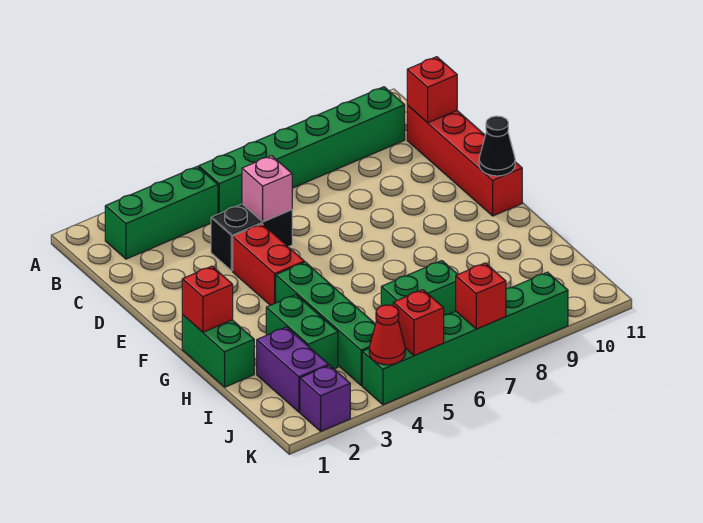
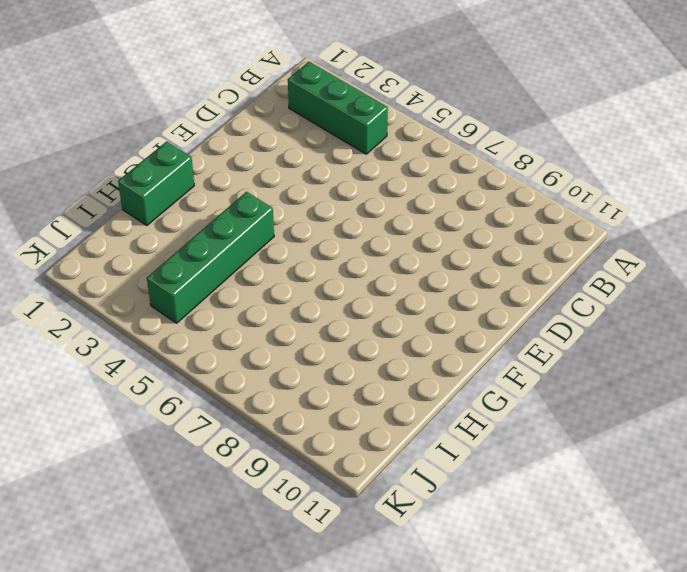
none -> green 1x6 brick [199,87,405,214]
none -> red 1x4 brick [407,105,522,216]
none -> black 1x2 brick [211,204,292,271]

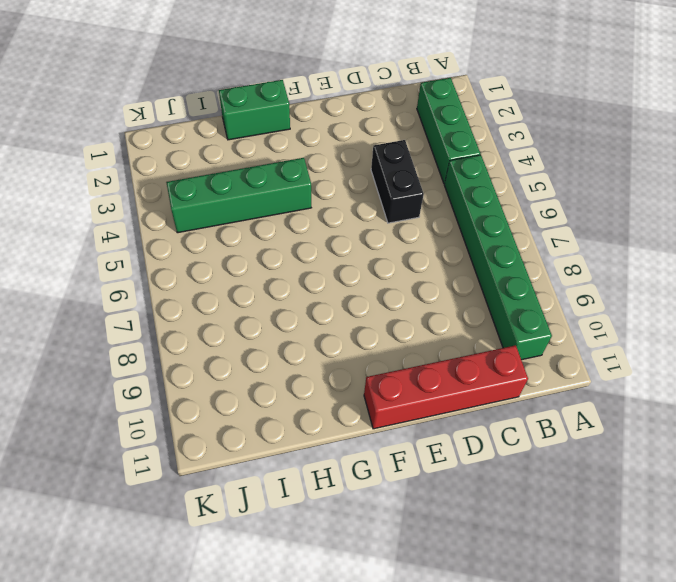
none -> red 1x2 brick [233,224,304,305]
none -> green 1x2 brick [266,295,338,369]
none -> purple 1x2 brick [257,327,329,412]

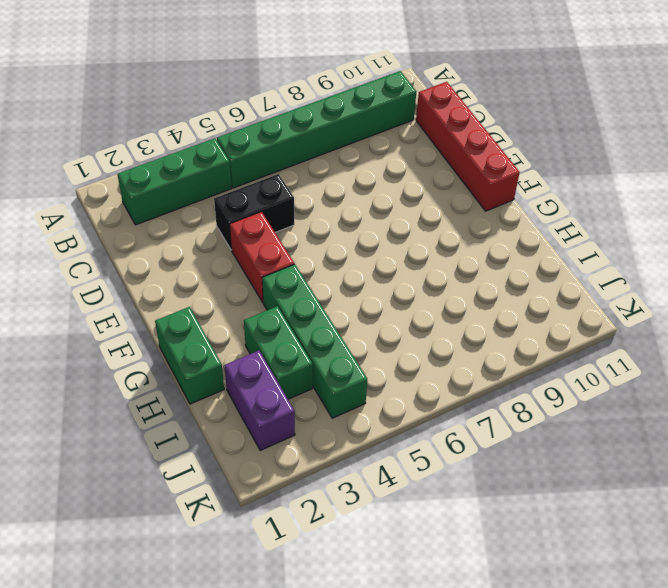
none -> green 1x2 brick [381,261,458,315]
none -> purple 1x1 brick [300,365,350,431]
none -> green 1x6 brick [362,272,568,405]

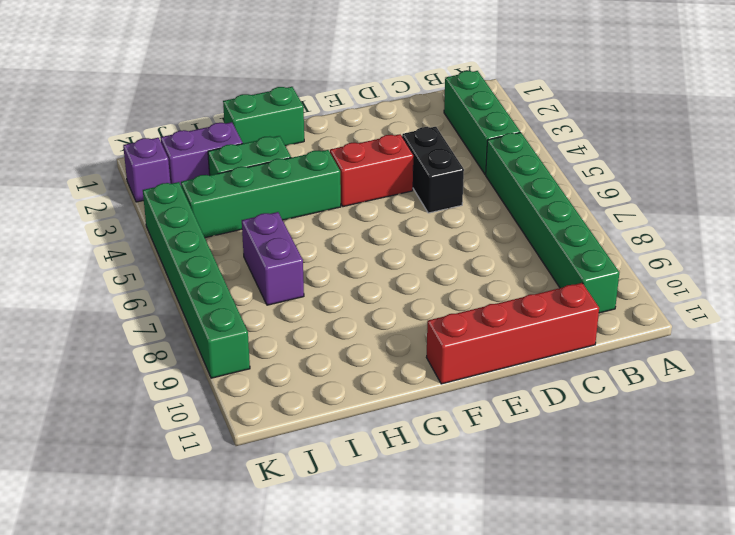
purple 1x2 brick [242,212,304,305] -> green 1x2 brick [381,261,458,315]
none -> red 1x1 brick [407,57,457,123]
none -> pink 1x1 brick [242,156,292,222]
none -> black 1x1 cone [479,116,515,176]

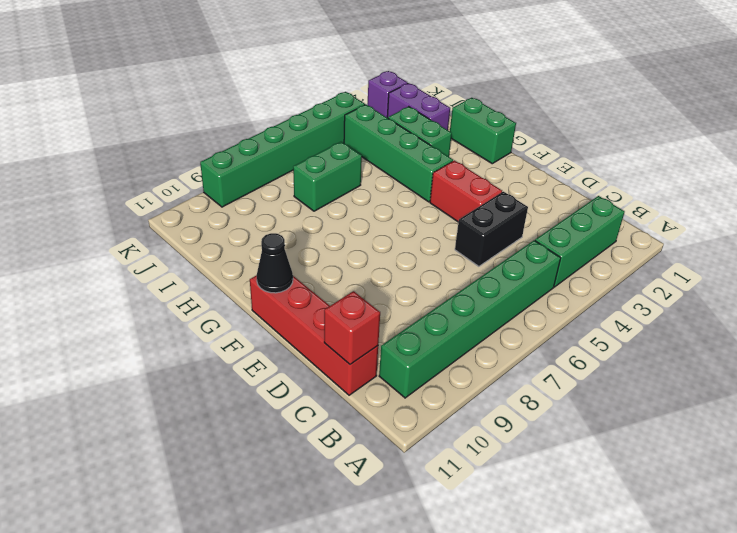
none -> pink 1x1 brick [242,156,292,222]
none -> red 1x1 brick [182,266,233,332]
none -> red 1x1 cone [369,305,405,365]

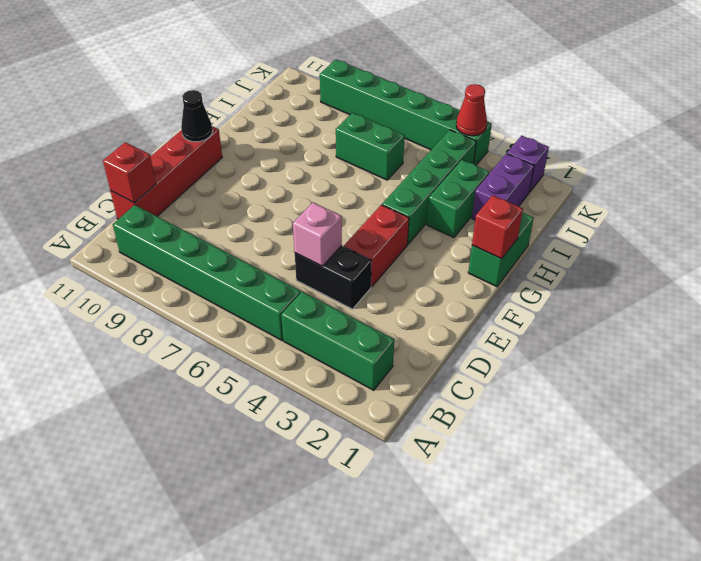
none -> red 1x1 brick [393,290,444,356]
none -> red 1x1 brick [456,263,506,329]

